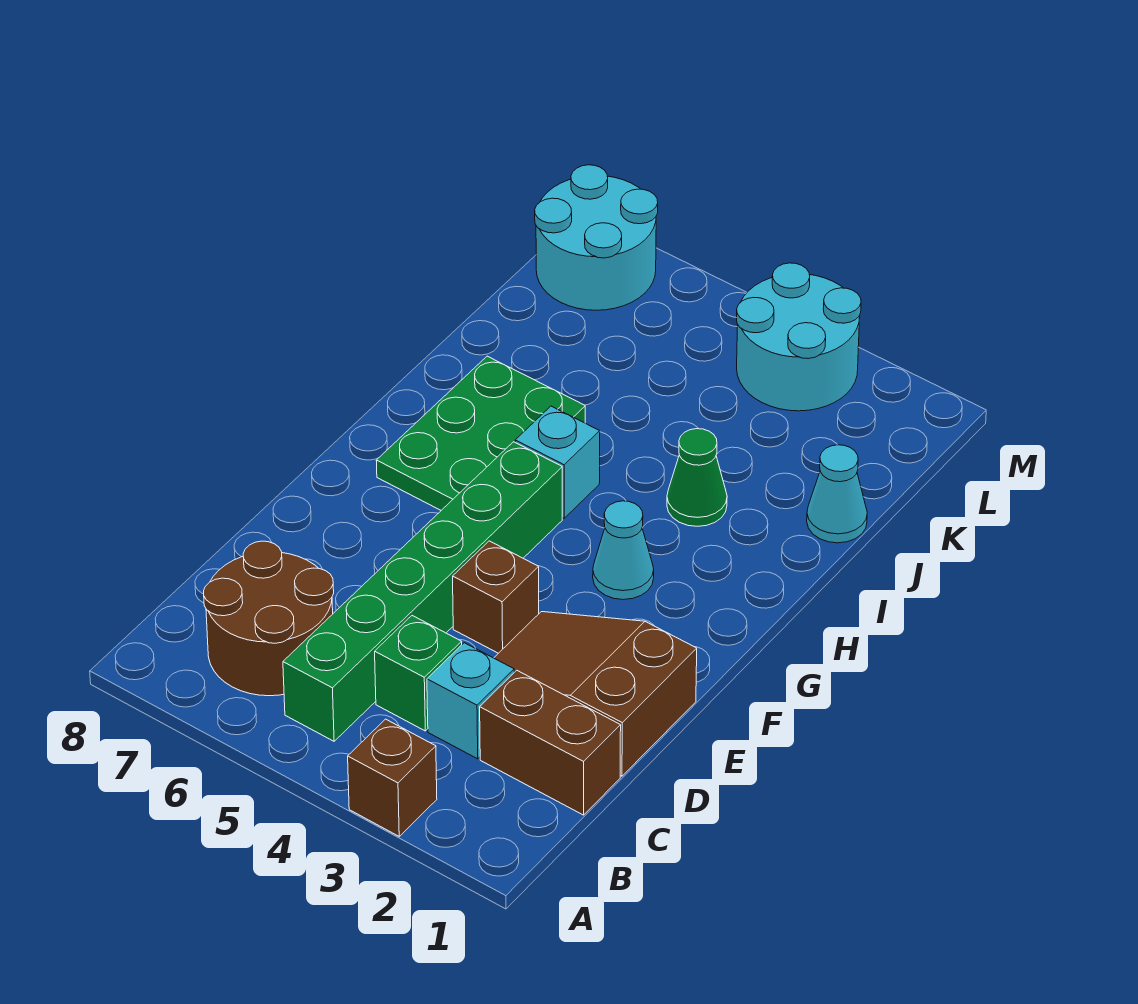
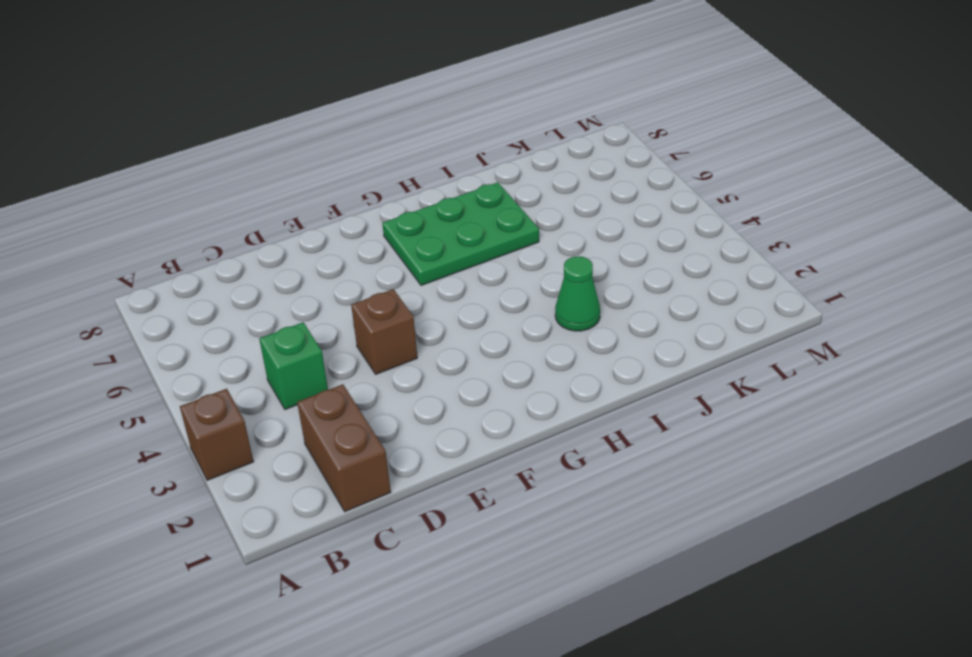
none -> green 1x6 brick [283,442,562,741]
none -> brown 2x2 round brick [204,541,334,696]
none -> cyan 1x1 brick [427,643,514,759]

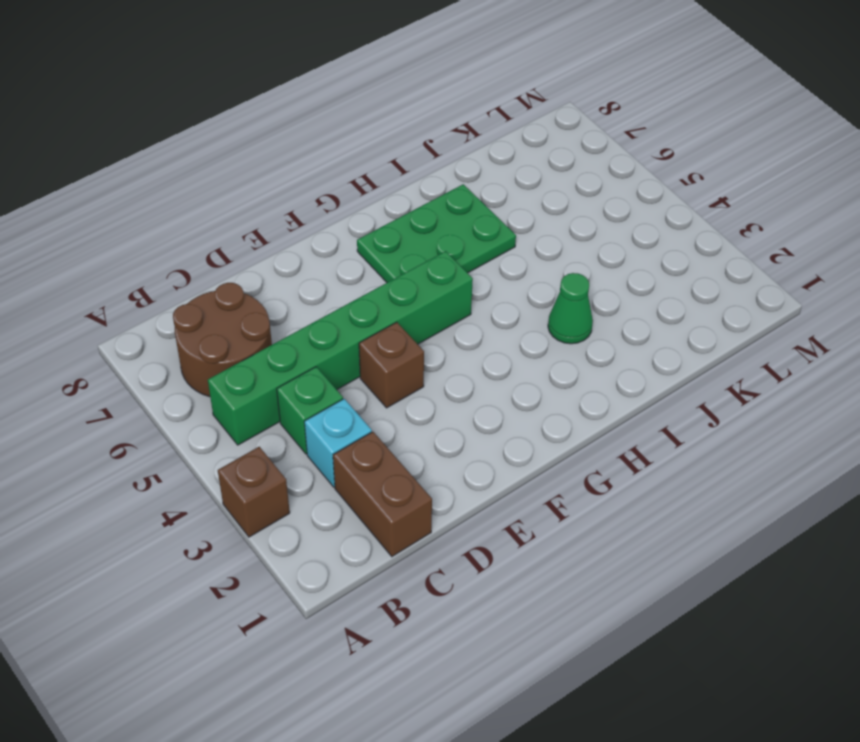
none -> brown 2x3 slope [494,612,697,776]
none -> cyan 1x1 cone [593,501,654,600]
none -> cyan 1x1 brick [515,406,600,518]

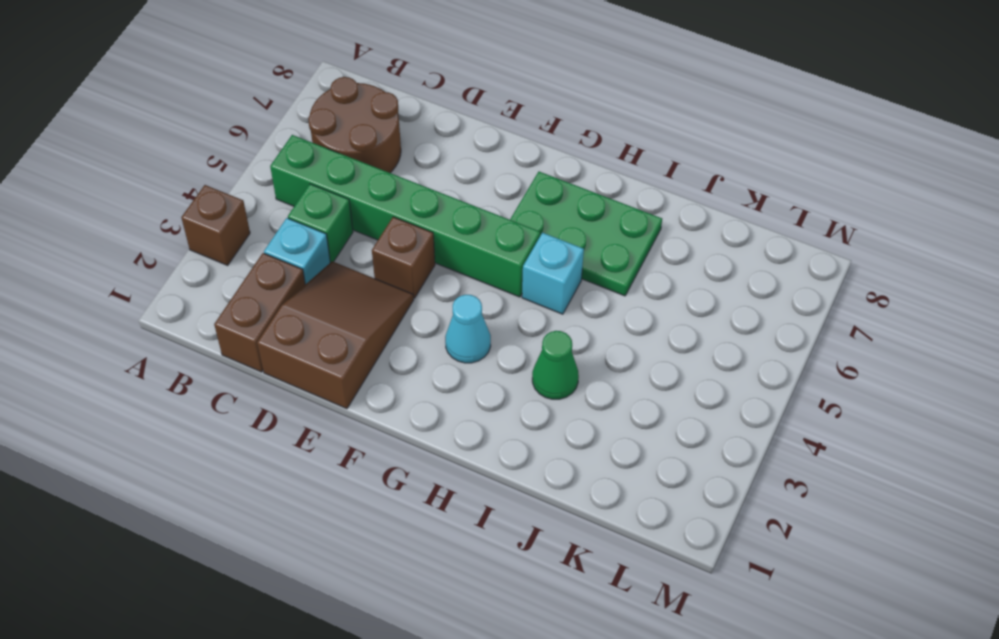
none -> cyan 1x1 cone [807,445,867,543]
none -> cyan 2x2 round brick [737,263,861,411]
none -> cyan 2x2 round brick [535,165,658,310]

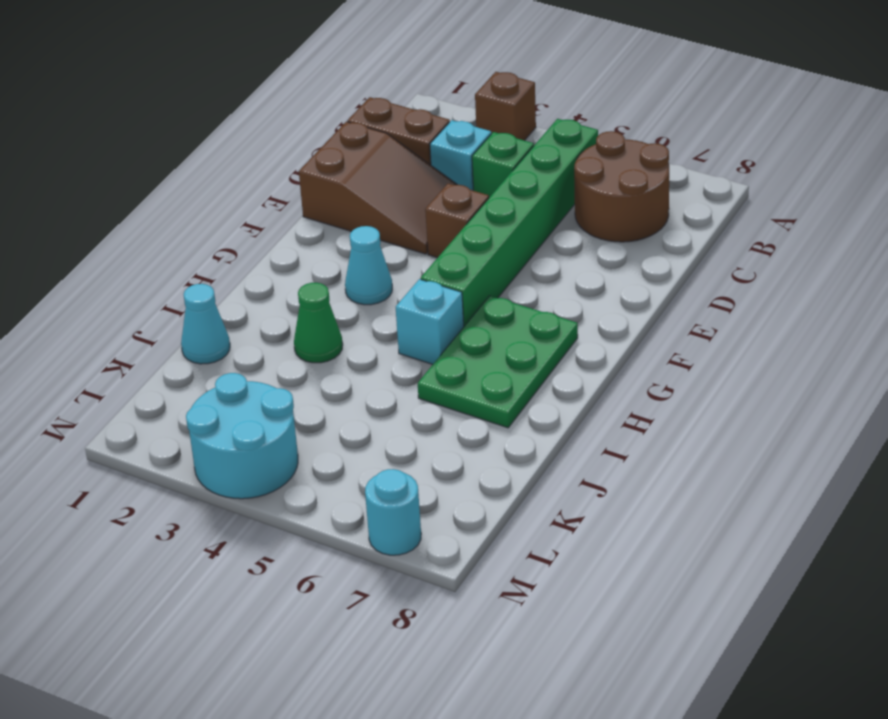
cyan 1x1 round brick [365,469,421,555] -> cyan 2x2 round brick [535,165,658,310]

